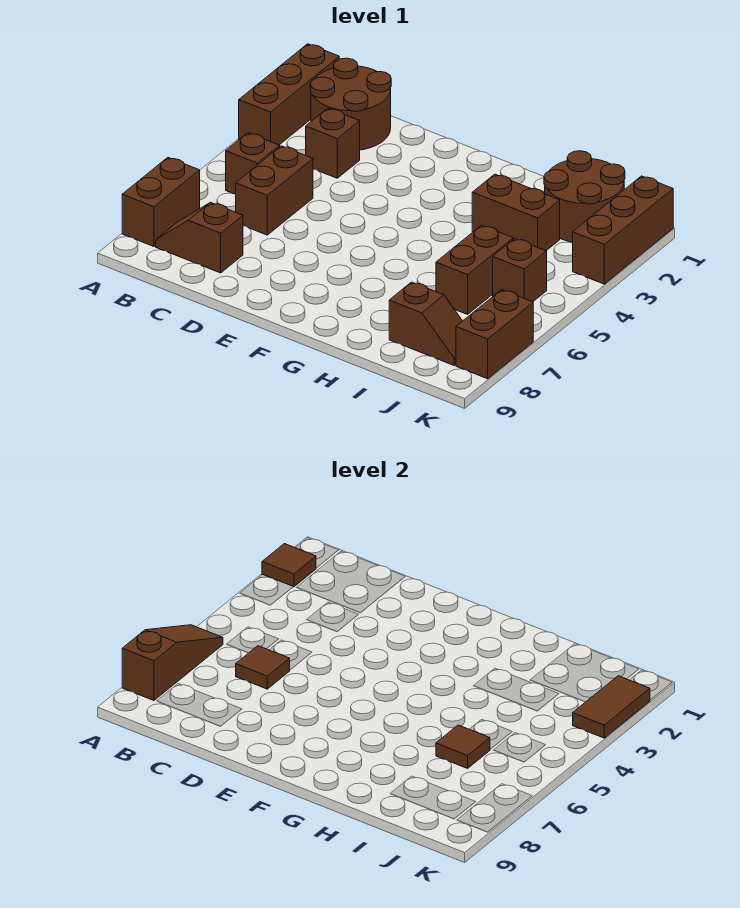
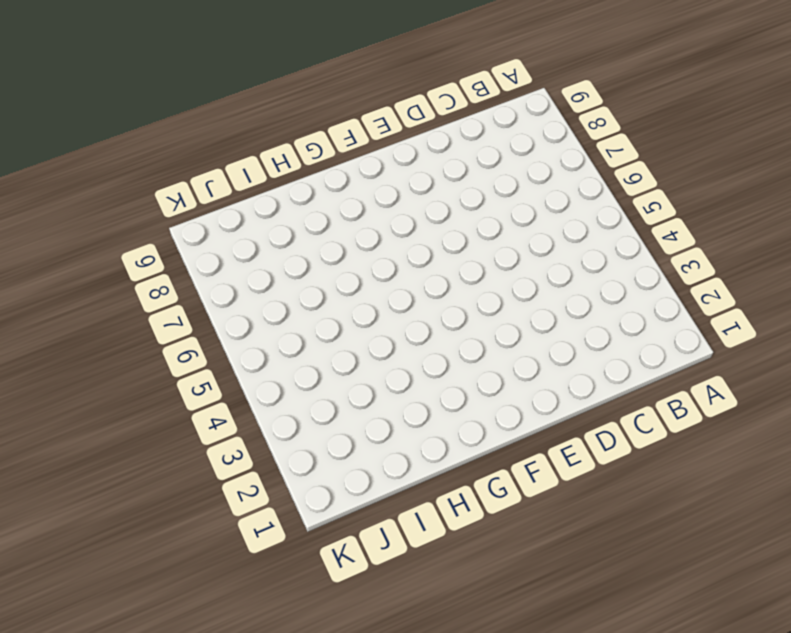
none -> brown 1x3 brick [239,44,339,145]
none -> brown 1x2 brick [122,158,200,246]
none -> brown 2x2 round brick [310,58,391,150]

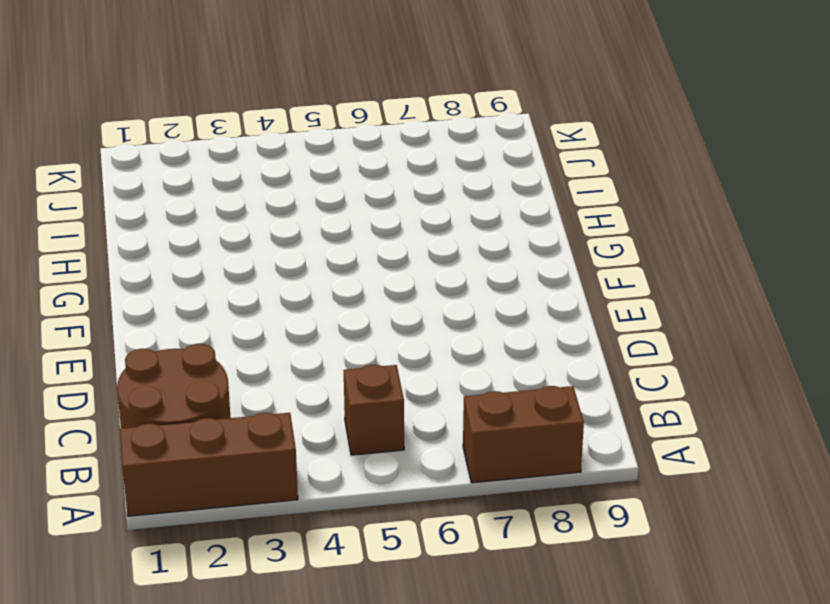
none -> brown 1x2 slope [156,202,243,273]
none -> brown 1x1 brick [306,108,360,178]
none -> brown 1x2 brick [236,146,313,235]

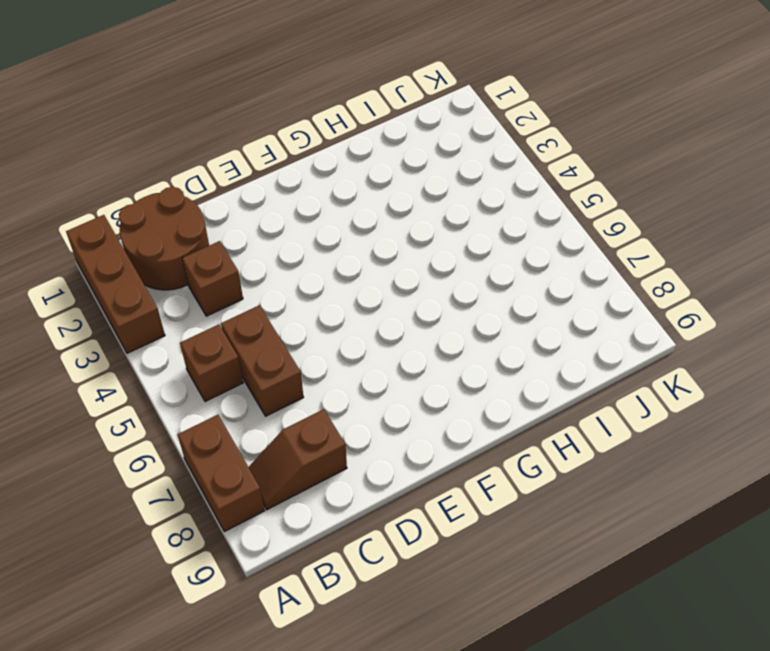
none -> brown 1x2 brick [472,174,560,251]
none -> brown 2x2 round brick [544,151,625,242]
none -> brown 1x2 brick [436,225,513,314]

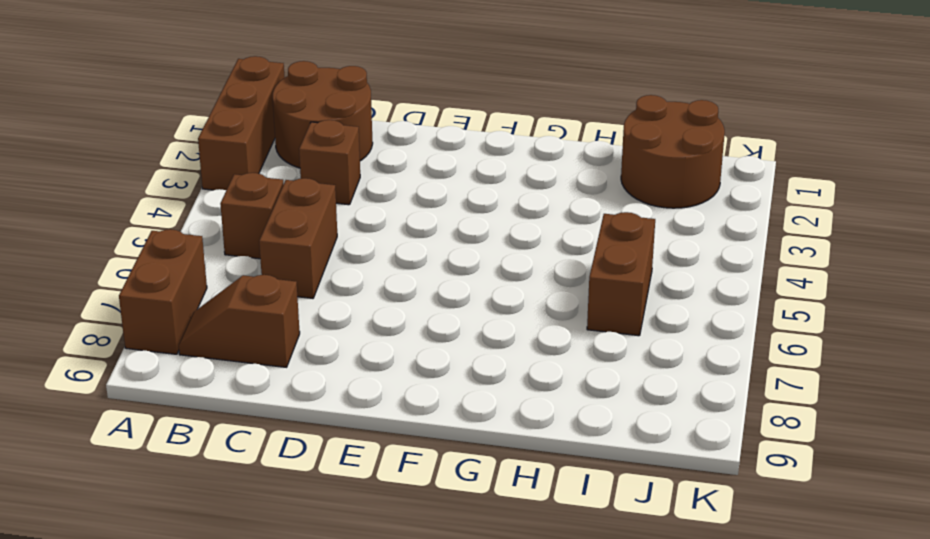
none -> brown 1x2 brick [472,174,560,251]
none -> brown 1x2 slope [389,282,462,365]
none -> brown 1x1 brick [493,239,547,302]

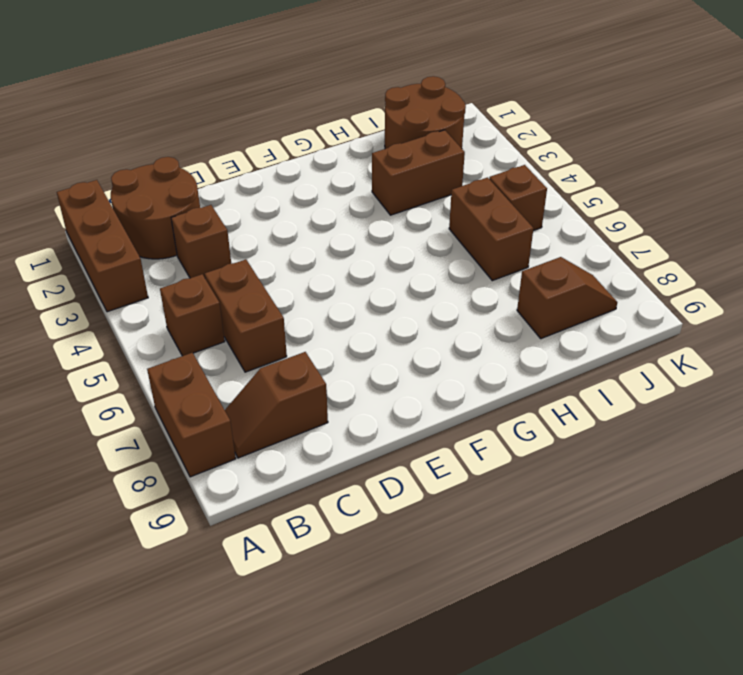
none -> brown 1x3 brick [573,176,673,284]
none -> brown 1x2 brick [456,290,533,379]
none -> brown 1x1 tile [262,544,316,587]

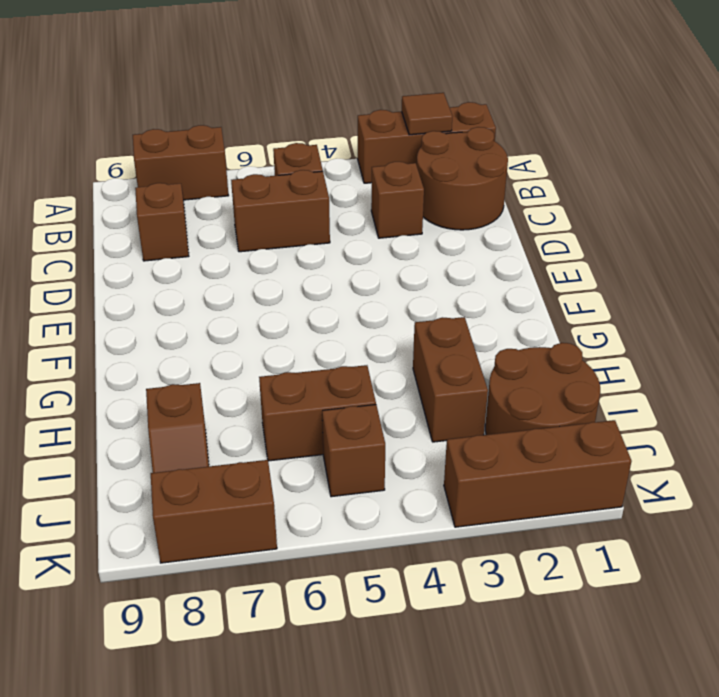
none -> brown 1x3 slope [122,625,223,700]
none -> brown 1x1 tile [236,646,290,689]
none -> brown 1x1 tile [436,725,490,768]

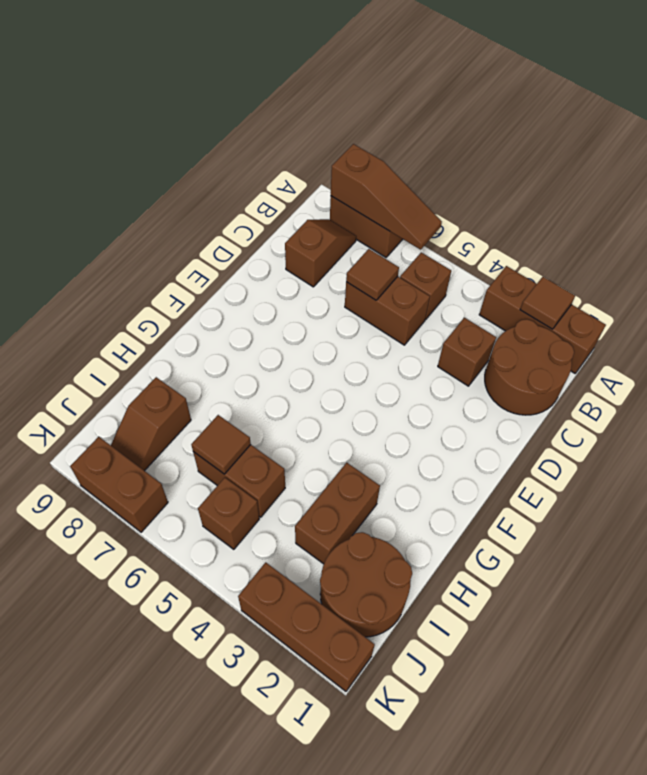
none -> brown 1x2 tile [573,676,650,738]

